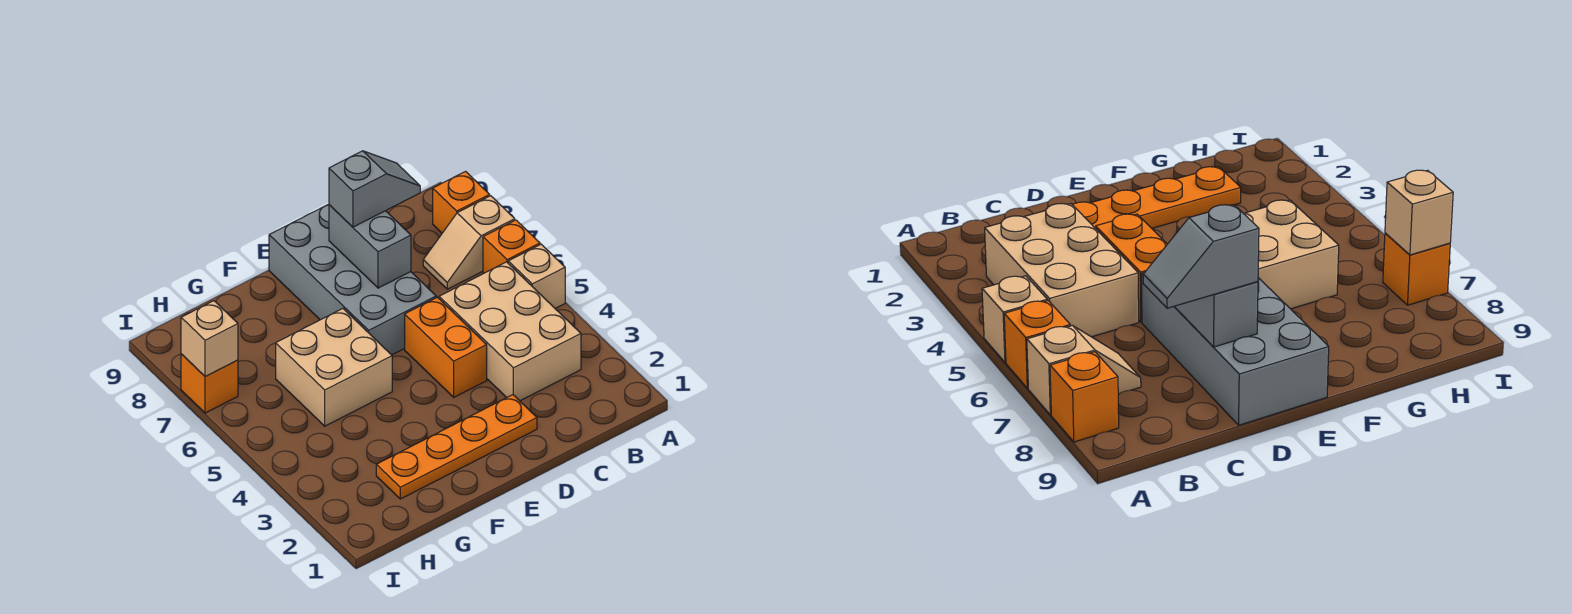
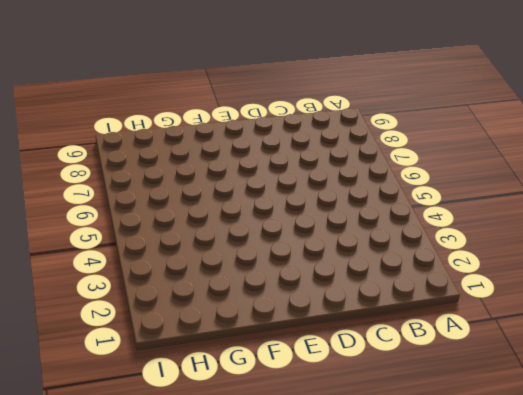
none -> tan 1x1 brick [508,244,565,308]
none -> orange 1x1 brick [483,220,540,273]
none -> tan 1x2 slope [423,196,515,289]

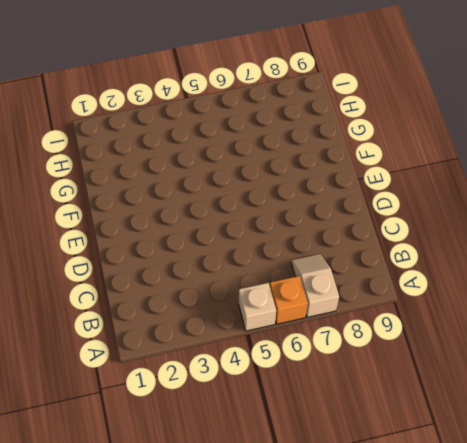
none -> orange 1x1 brick [433,171,490,233]
none -> tan 2x3 brick [439,262,581,401]
none -> orange 1x4 plate [376,395,537,499]

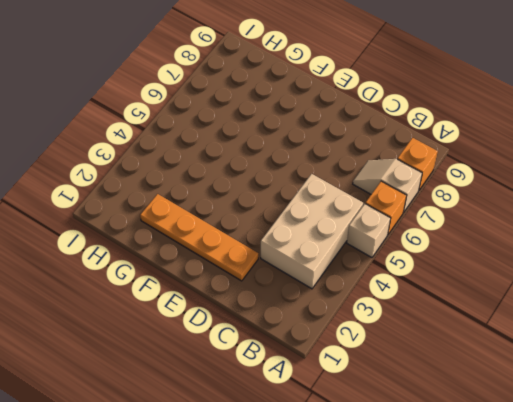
none -> orange 1x2 brick [405,297,487,397]
none -> grey 2x4 brick [269,204,436,355]
none -> tan 2x2 brick [276,309,392,426]

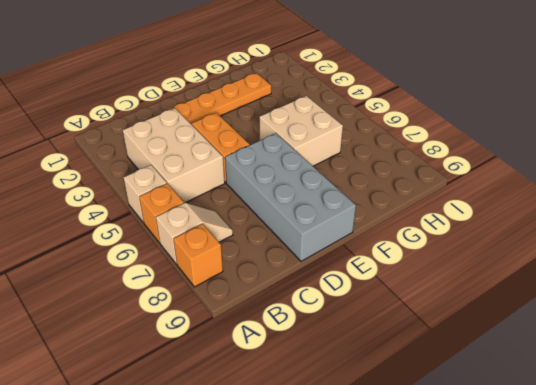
none -> orange 1x1 brick [181,354,238,413]
none -> grey 1x2 brick [329,205,411,288]
none -> tan 1x1 brick [181,301,238,377]

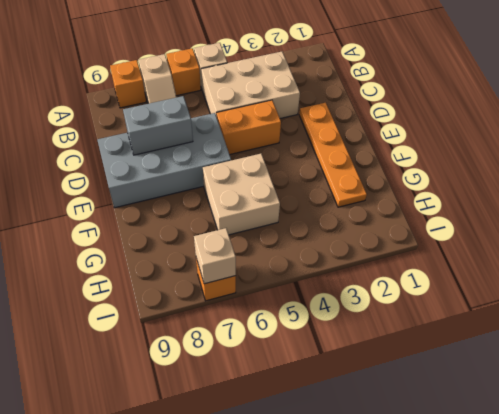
none -> grey 1x2 slope [329,151,420,227]

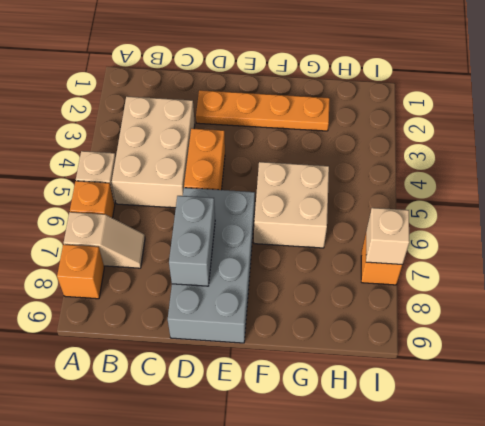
none -> grey 1x2 slope [329,151,420,227]

